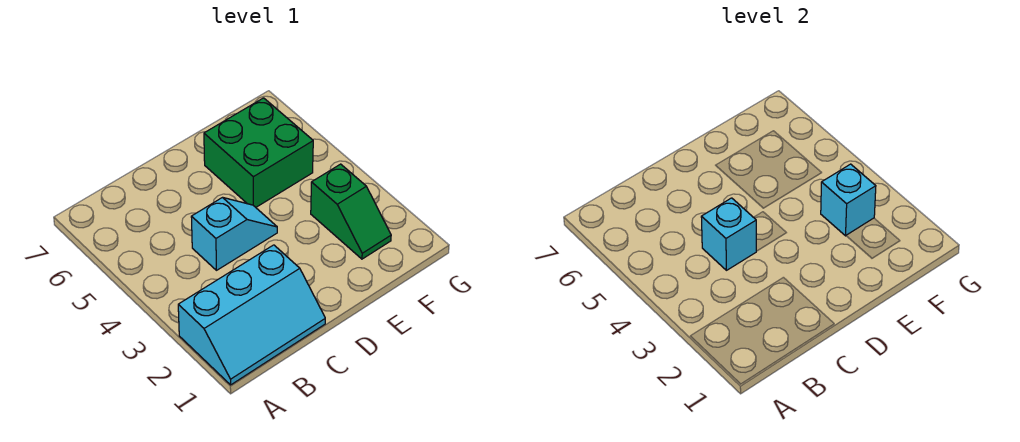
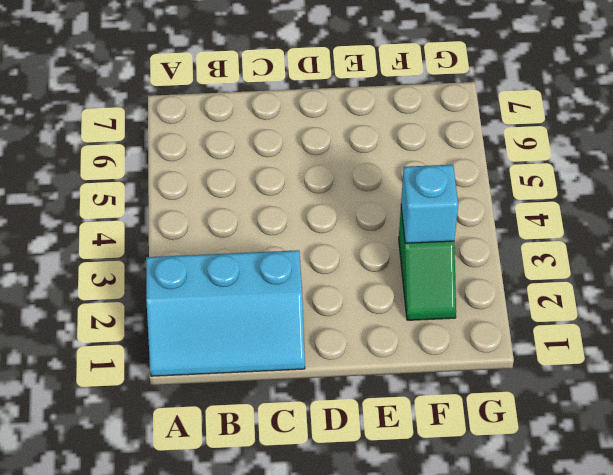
none -> cyan 1x2 slope [191,197,277,270]
none -> green 2x2 brick [204,98,313,207]

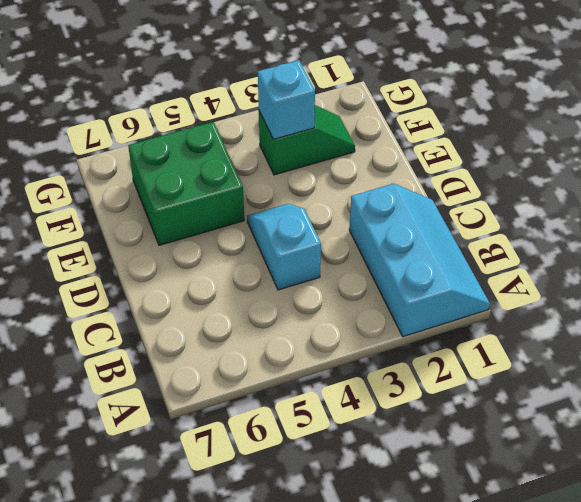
none -> cyan 1x1 brick [701,198,756,270]

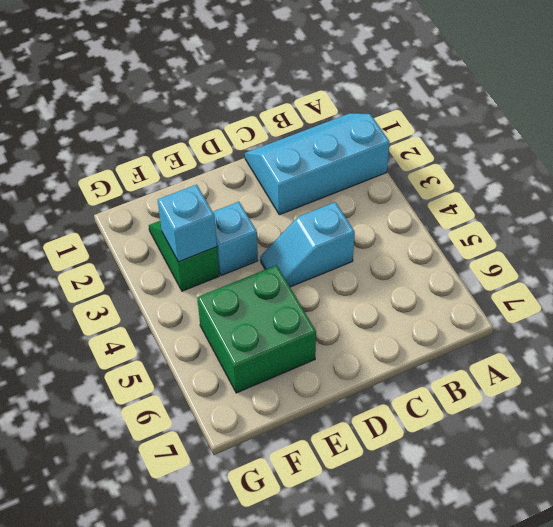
cyan 1x1 brick [213,202,258,276] -> cyan 1x1 brick moved to [701,198,756,270]

